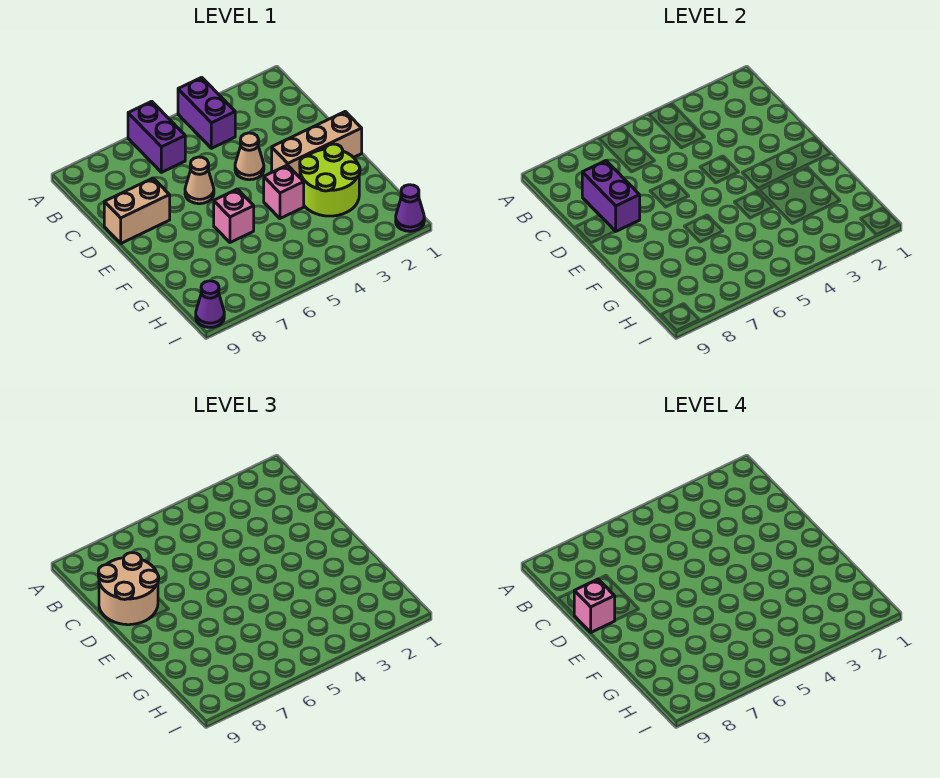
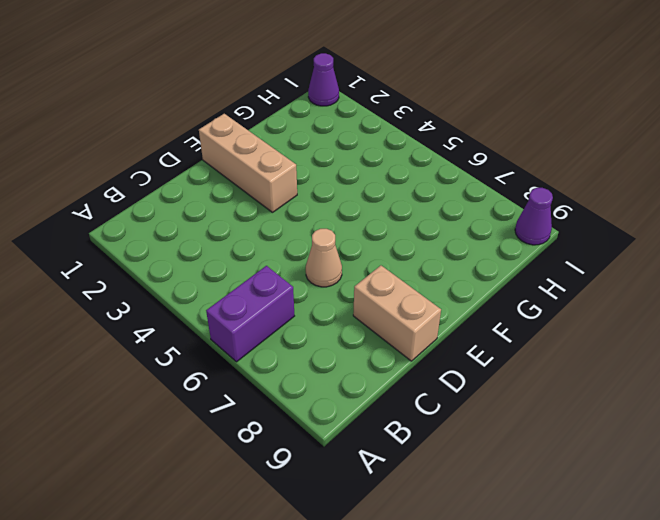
none -> purple 1x2 brick [178,77,235,148]
none -> tan 1x1 cone [235,133,264,180]
none -> lime 2x2 round brick [300,144,360,216]

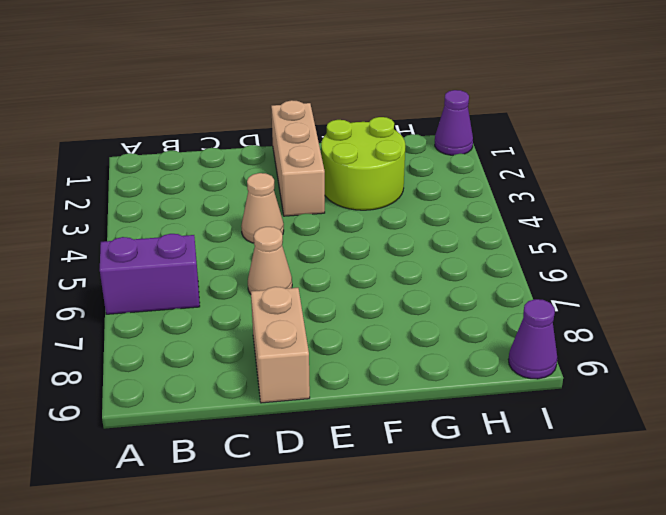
none -> purple 1x2 brick [178,77,235,148]
none -> pink 1x1 brick [264,165,304,218]
none -> pink 1x1 brick [214,189,254,242]

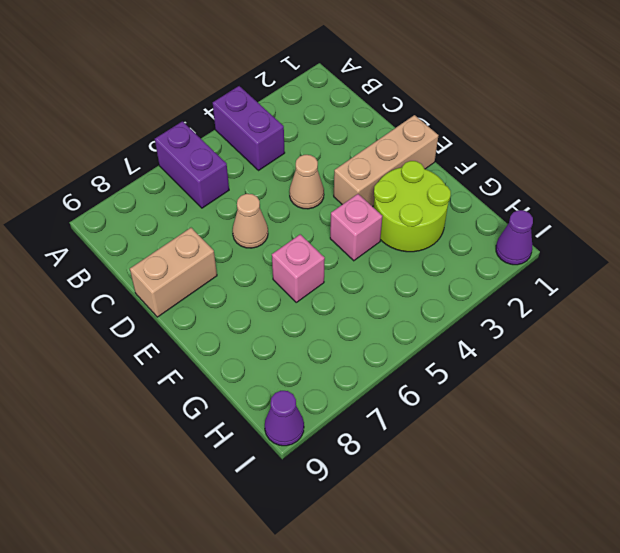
none -> purple 1x2 brick [582,161,640,231]
none -> tan 2x2 round brick [98,553,159,625]
none -> pink 1x1 brick [574,579,615,632]

